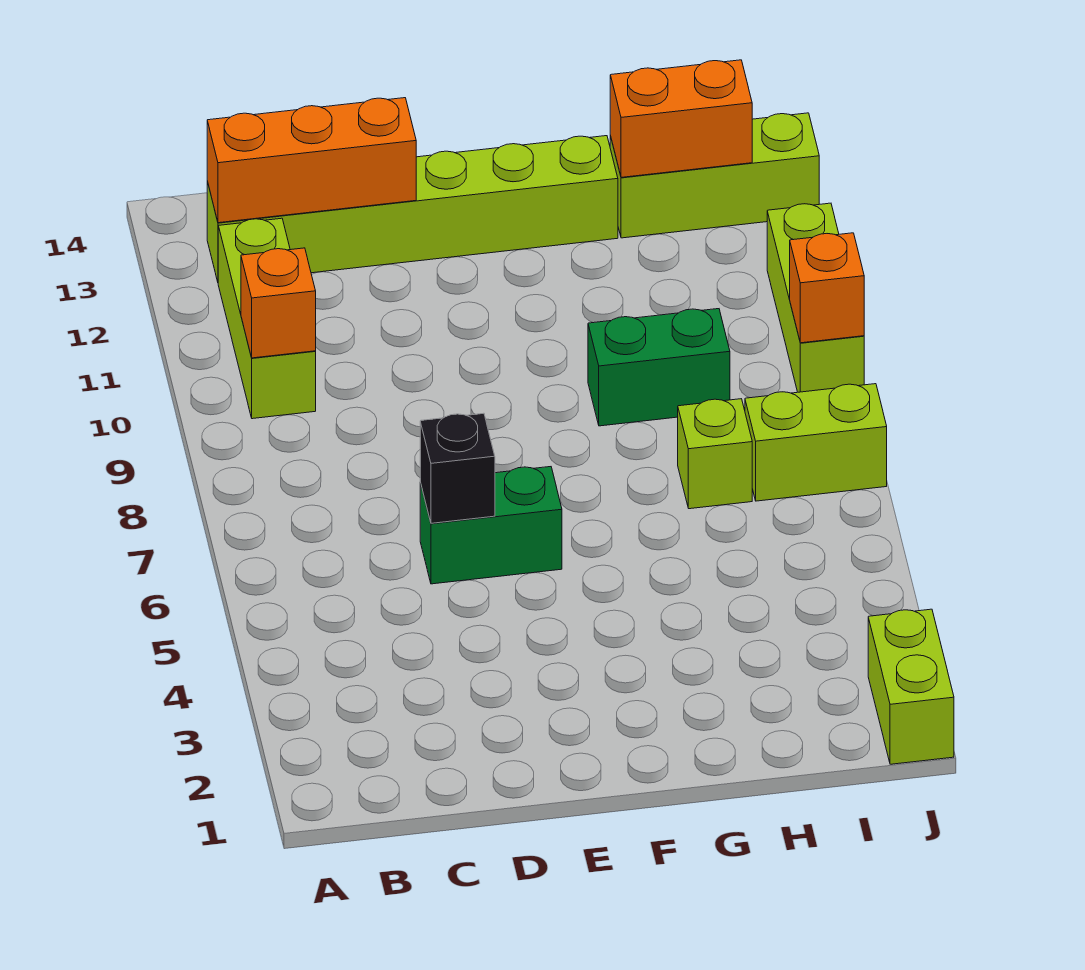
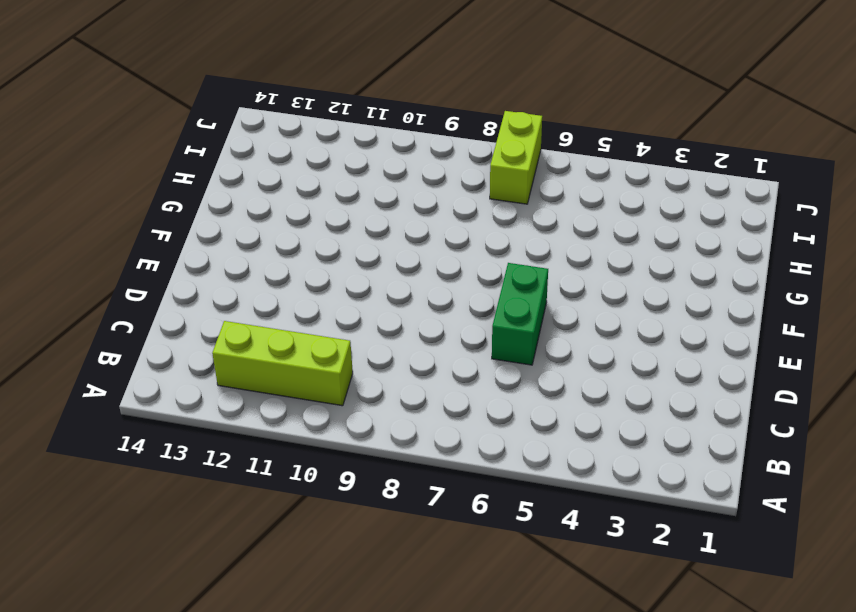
none -> lime 1x6 brick [207,136,618,282]
none -> green 1x2 brick [588,309,730,426]
none -> lime 1x1 brick [678,399,752,509]

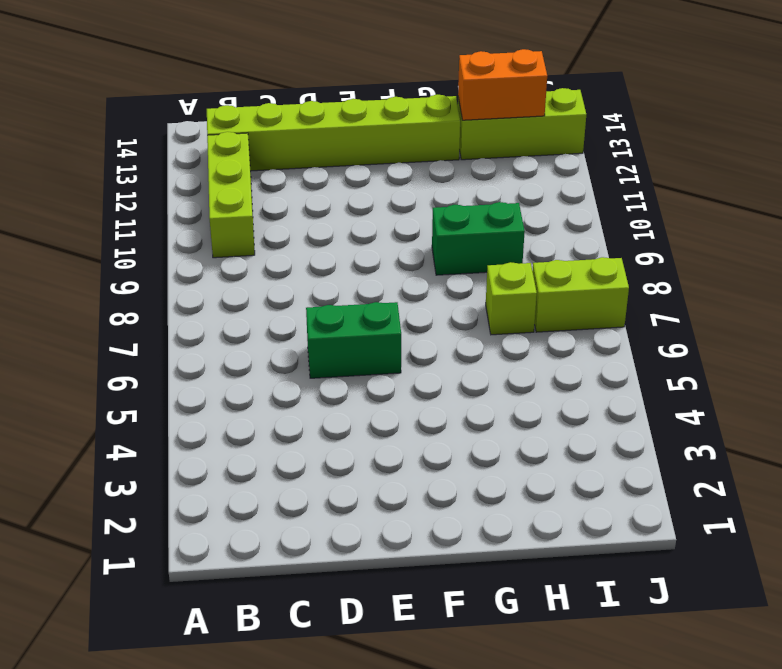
none -> lime 1x2 brick [868,609,954,764]
none -> lime 1x3 brick [767,203,864,392]
none -> orange 1x1 brick [241,248,316,358]

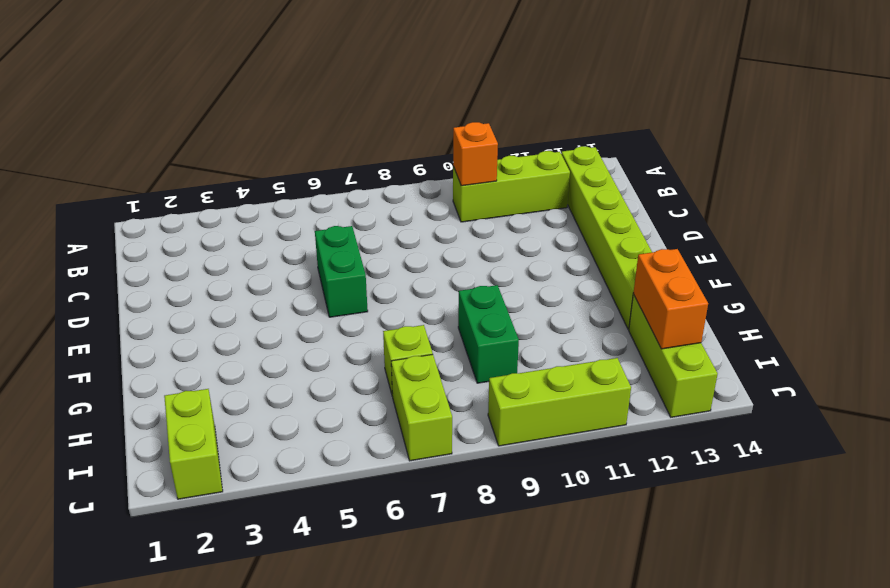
lime 1x2 brick [164,389,223,499] -> lime 1x2 brick turned to [868,609,954,764]
none -> orange 1x3 brick [207,98,416,223]
none -> black 1x1 brick [420,413,495,523]
none -> orange 1x1 brick [790,233,864,343]

